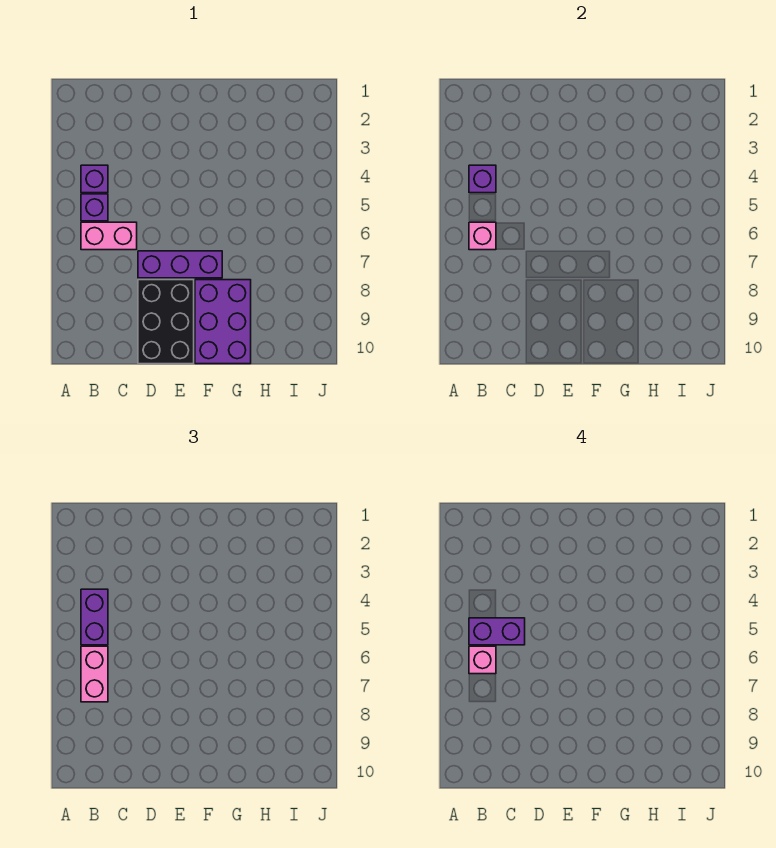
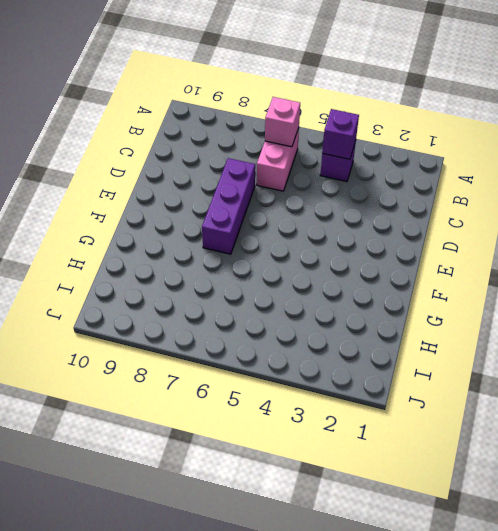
none -> purple 1x1 brick [81,194,108,221]
none -> black 2x3 brick [138,280,194,364]
none -> purple 2x3 brick [195,280,251,364]

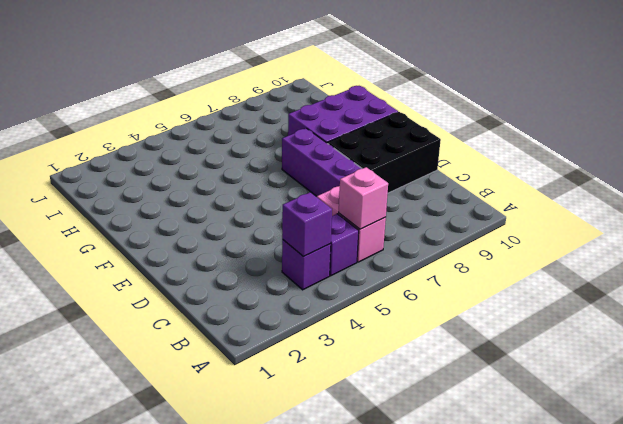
none -> purple 1x2 brick [81,589,108,645]
none -> pink 1x2 brick [81,646,108,702]
none -> purple 1x2 brick [469,618,525,645]

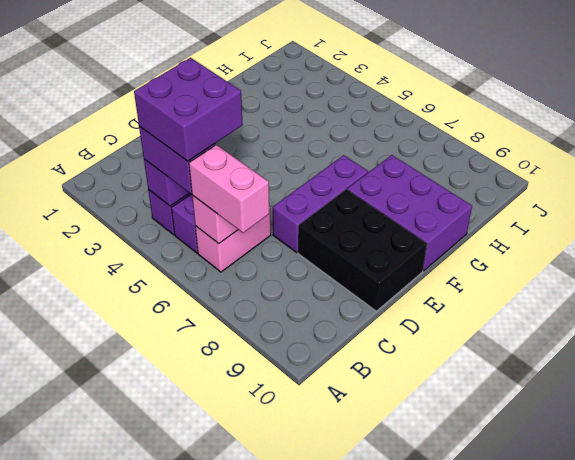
purple 2x2 brick [134,58,243,161] -> purple 1x2 brick [469,618,525,645]
none -> pink 1x1 brick [469,646,496,674]

